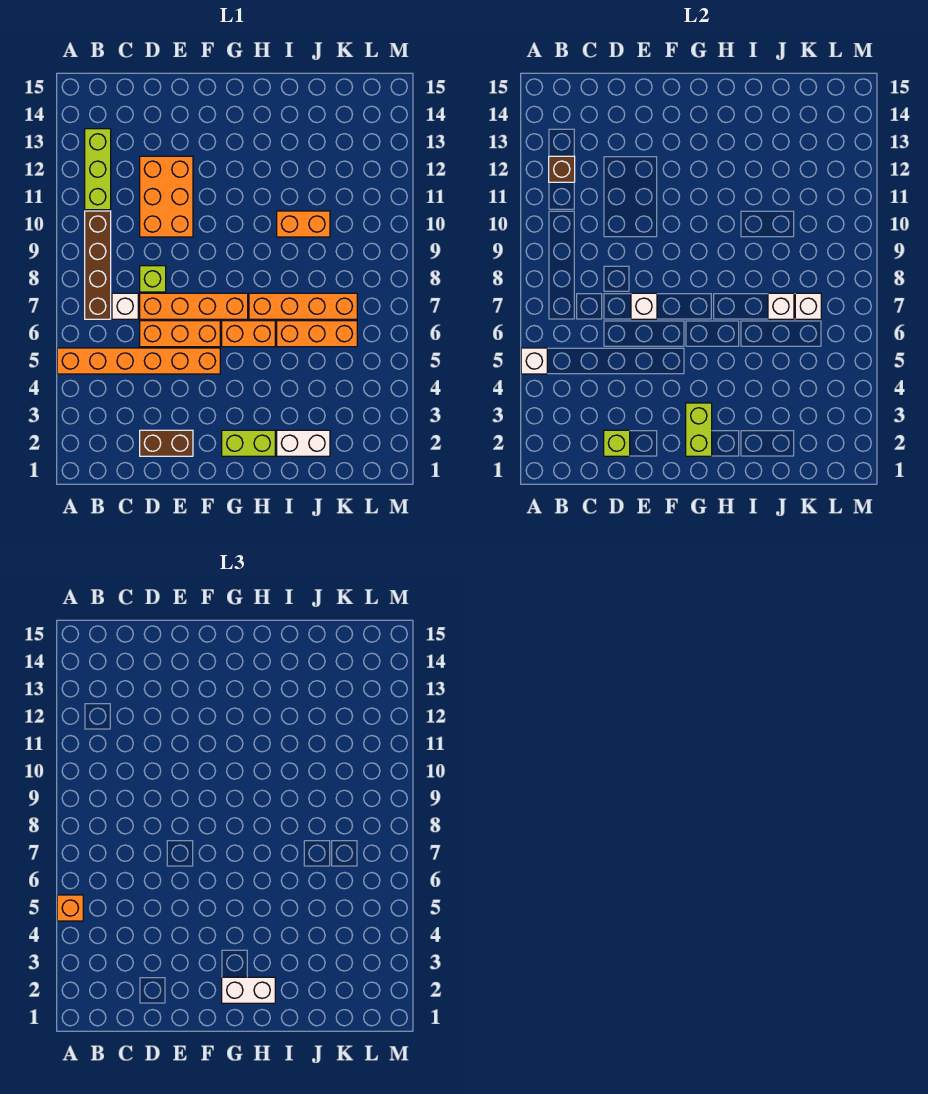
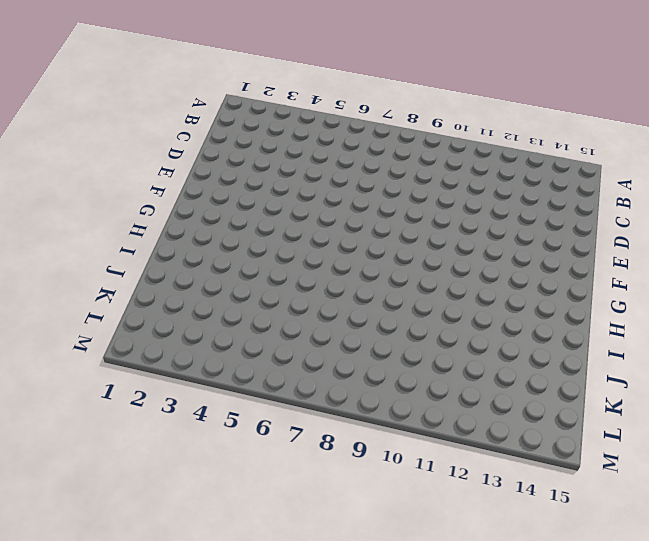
none -> orange 1x6 brick [57,348,220,374]
none -> brown 1x4 brick [85,211,111,319]
none -> lime 1x3 brick [85,129,111,210]

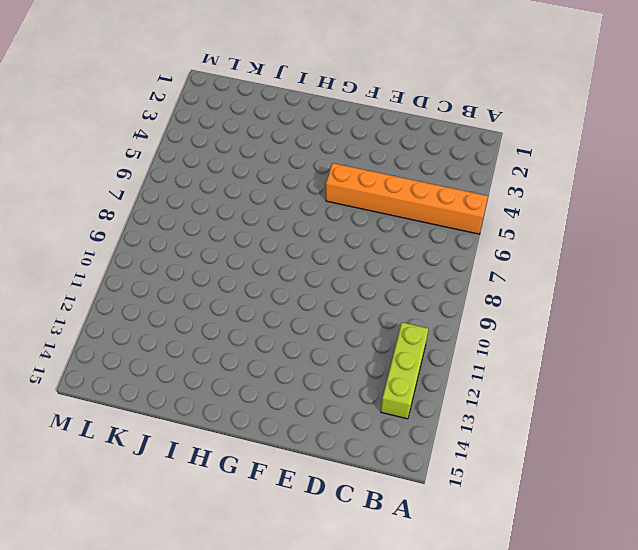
none -> brown 1x4 brick [85,211,111,319]
none -> white 1x1 brick [112,293,138,319]
none -> brown 1x2 brick [140,430,193,456]

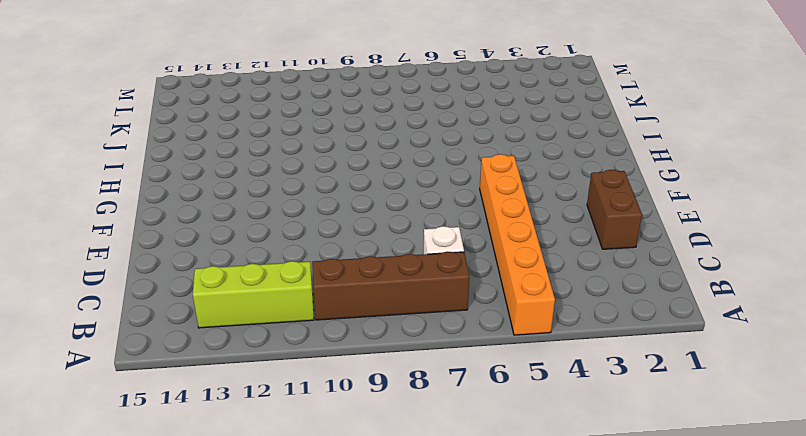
none -> orange 1x3 brick [140,321,220,347]
none -> orange 1x4 brick [140,293,248,319]
none -> lime 1x1 brick [140,266,166,292]

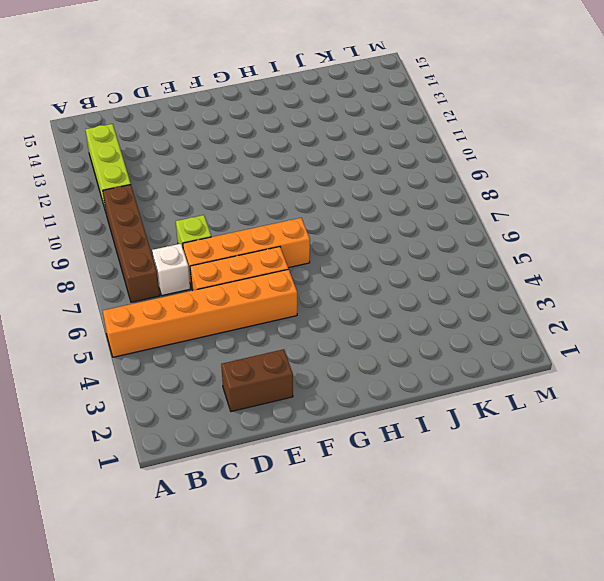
none -> orange 2x3 brick [140,156,193,237]
none -> lime 1x2 brick [222,430,275,456]
none -> orange 1x2 brick [222,321,275,347]

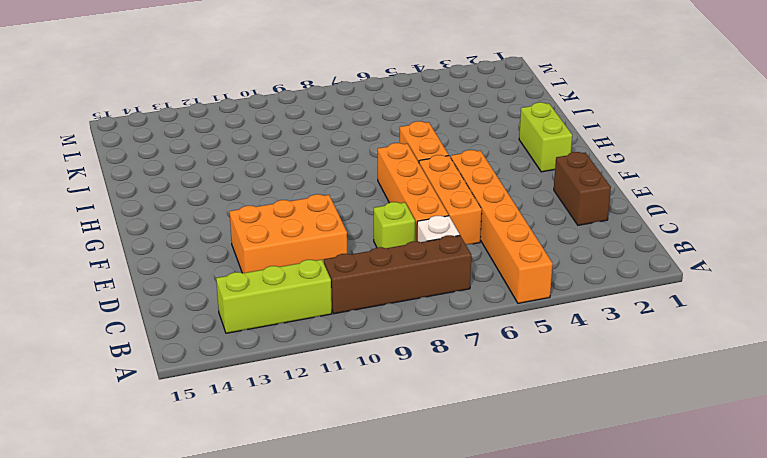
none -> orange 1x4 brick [249,293,357,319]
none -> white 1x2 brick [277,430,330,456]
none -> orange 1x3 brick [277,321,357,347]

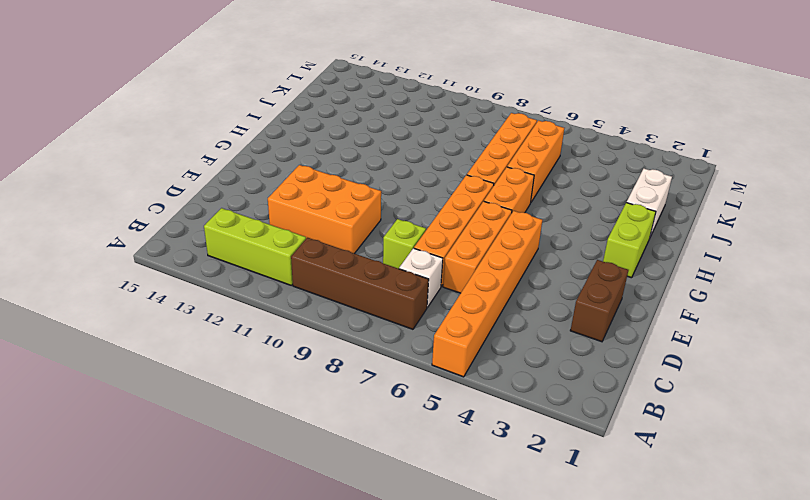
none -> orange 1x2 brick [277,211,330,237]
none -> white 1x1 brick [521,348,547,374]
none -> brown 1x1 brick [549,156,575,182]

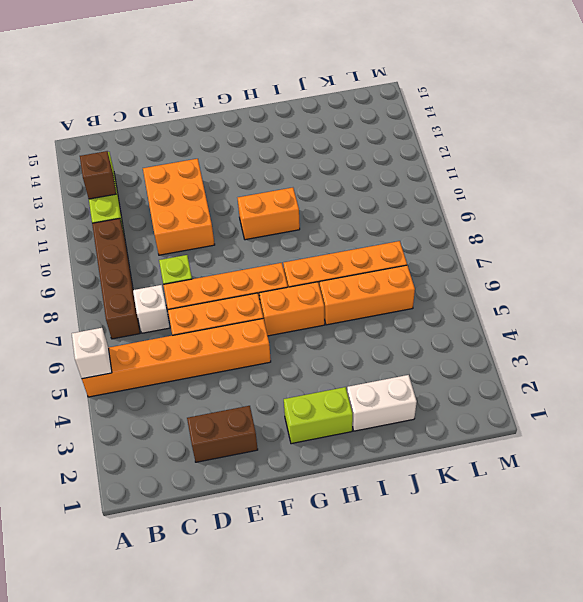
orange 1x2 brick [238,188,300,240] -> orange 1x2 brick moved to [277,211,330,237]
none -> lime 1x1 brick [604,430,630,456]
none -> white 1x1 brick [631,293,657,319]
none -> lime 1x2 brick [686,403,712,456]

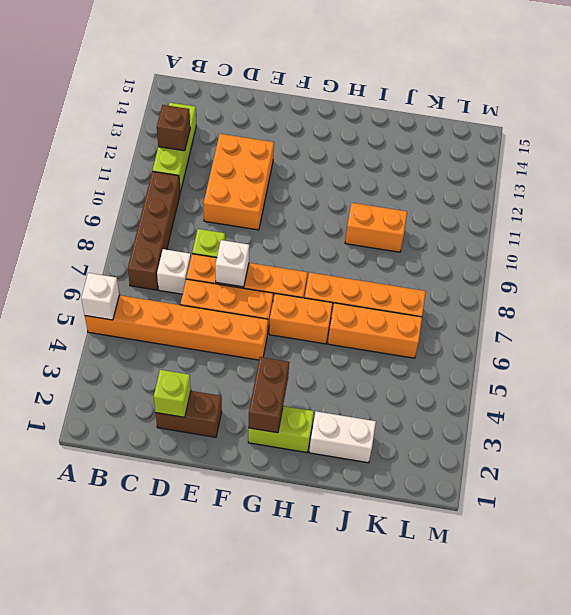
brown 1x2 brick [248,357,289,433] -> lime 1x2 brick [686,403,712,456]
none -> white 1x1 brick [768,293,794,319]
none -> white 1x1 brick [795,293,821,319]
none -> orange 1x1 brick [57,895,83,921]

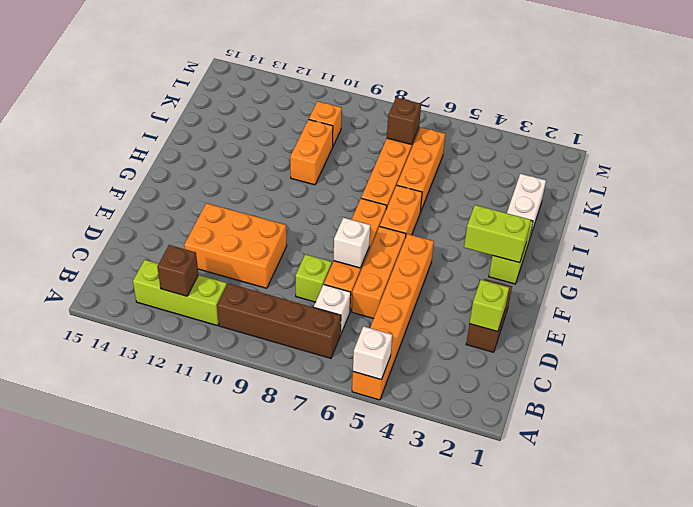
brown 1x1 brick [387,97,421,144] -> white 1x1 brick [795,293,821,319]
orange 1x1 brick [309,101,342,146] -> orange 1x1 brick moved to [57,895,83,921]
none -> white 1x1 brick [768,293,794,319]
none -> white 1x2 brick [222,977,275,1003]

